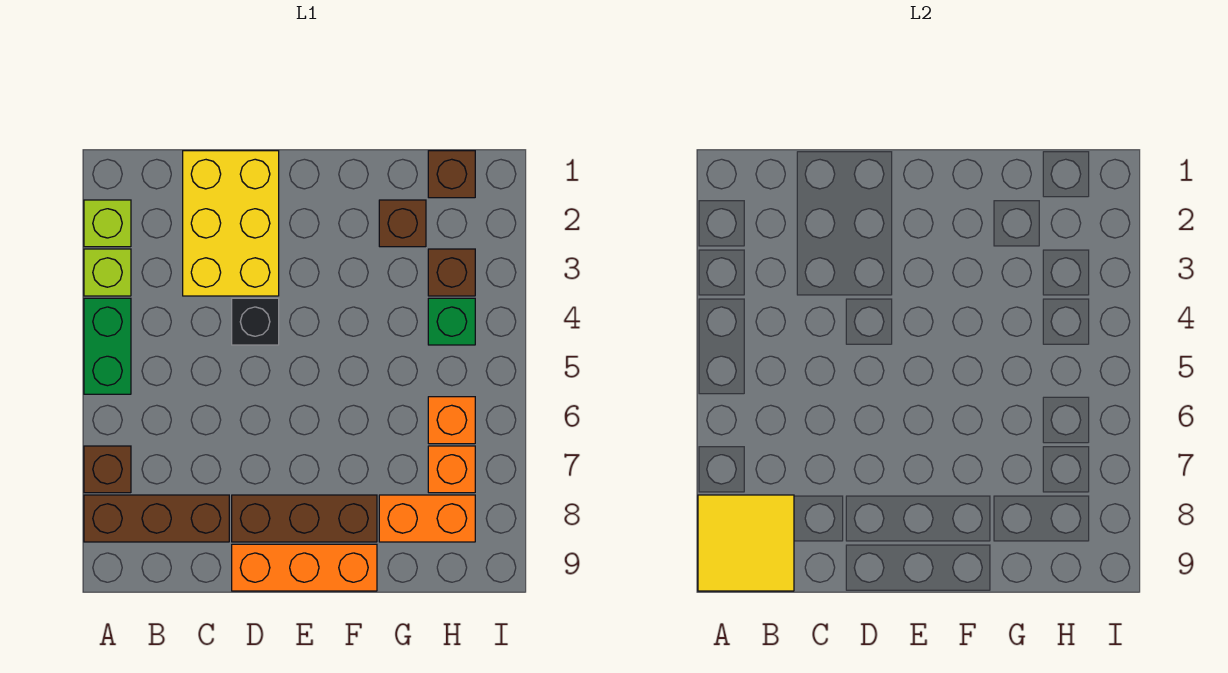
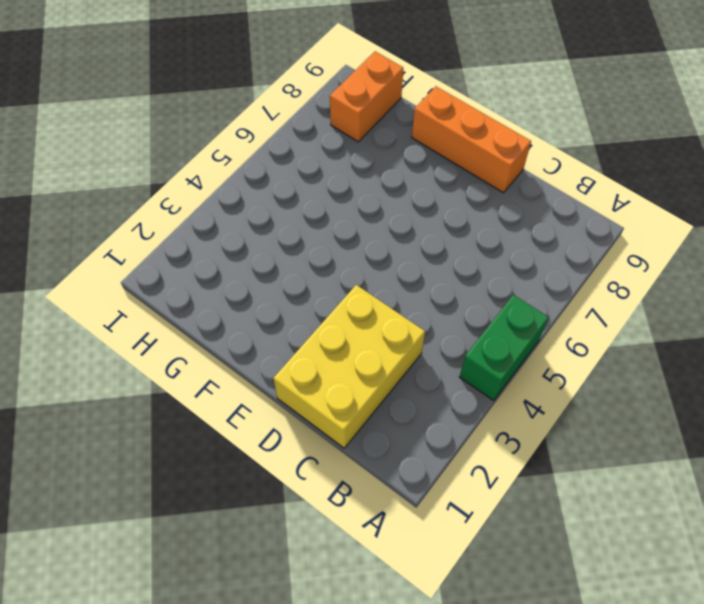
orange 1x2 brick [330,51,403,142] -> orange 1x2 brick turned to [379,495,475,542]
none -> lime 1x1 brick [84,200,131,247]
none -> lime 1x1 brick [84,249,131,296]
none -> brown 1x1 brick [84,446,131,493]

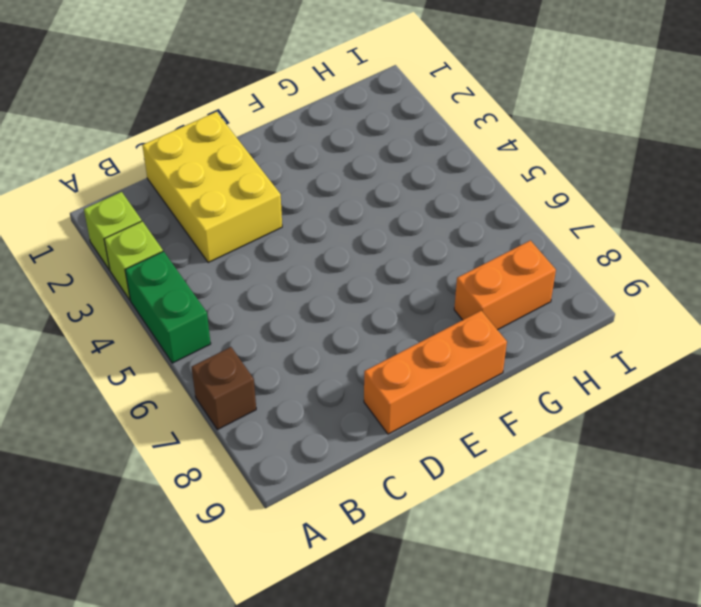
none -> brown 1x3 brick [84,495,229,542]
none -> black 1x1 brick [232,298,279,345]
none -> brown 1x3 brick [232,495,377,542]

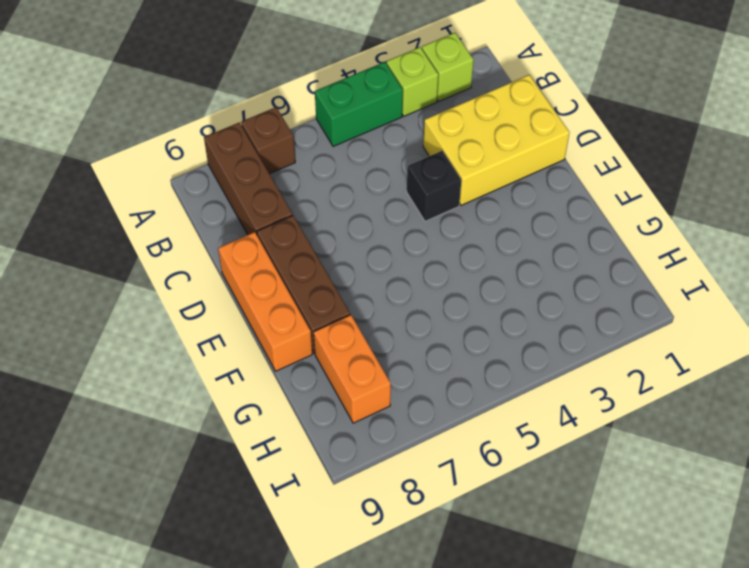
none -> brown 1x1 brick [379,200,426,247]
none -> brown 1x1 brick [428,151,475,198]
none -> brown 1x1 brick [428,249,475,296]

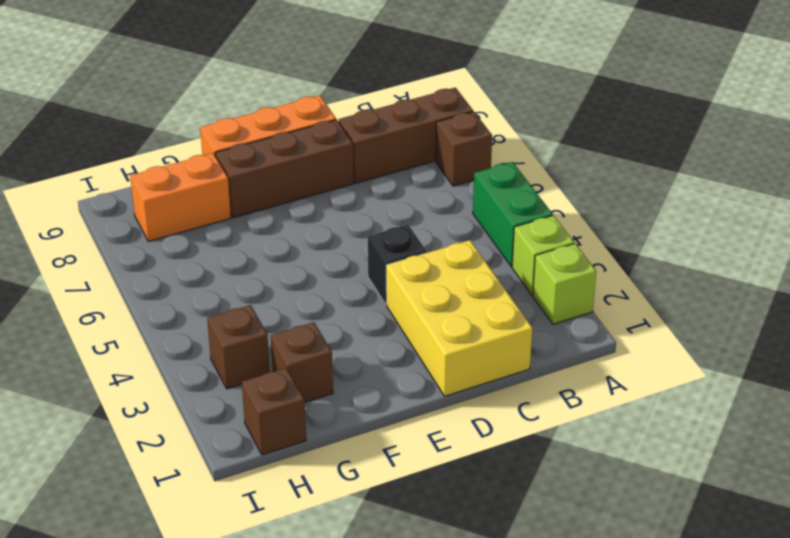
none -> green 1x1 brick [428,298,475,345]
none -> orange 1x1 brick [428,397,475,444]
none -> orange 1x1 brick [428,446,475,493]

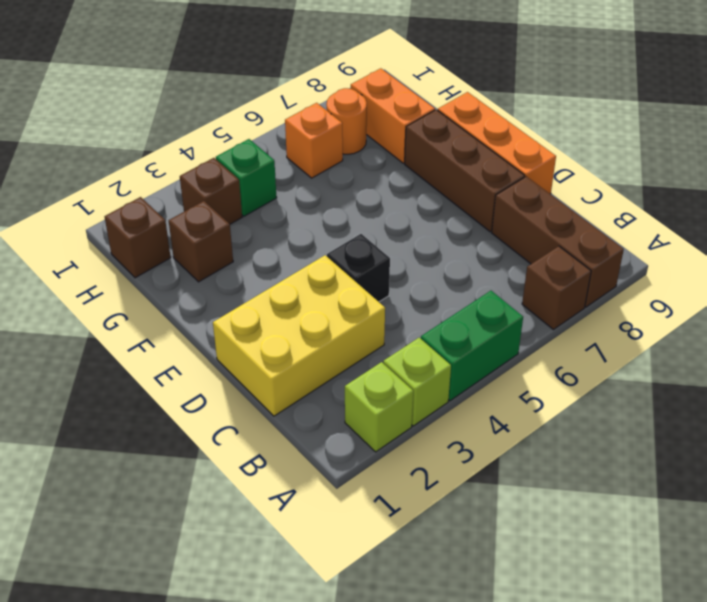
orange 1x1 round brick [326,88,367,154] -> orange 1x1 brick [428,446,475,493]
none -> yellow 2x2 tile [698,495,794,591]

